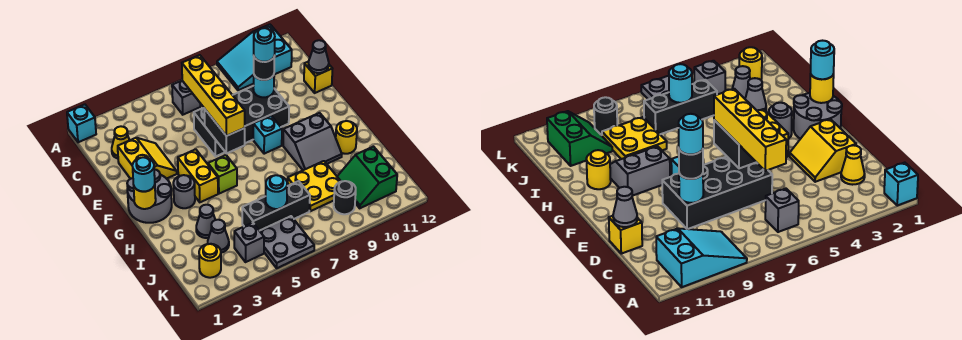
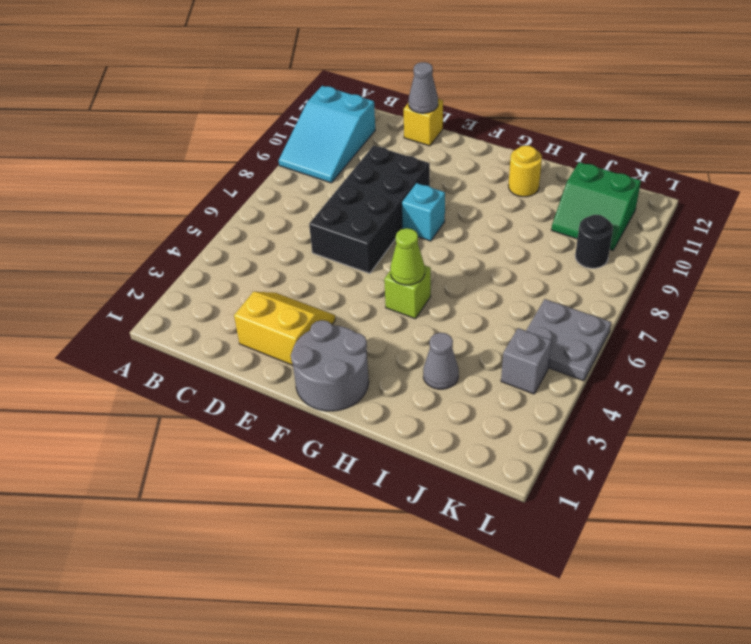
lime 1x1 cone [390,228,425,285] -> none
none -> cyan 1x1 brick [67,105,96,142]
none -> grey 1x1 brick [172,81,200,115]
none -> yellow 1x1 cone [112,126,130,159]
none -> yellow 1x2 brick [178,149,218,202]

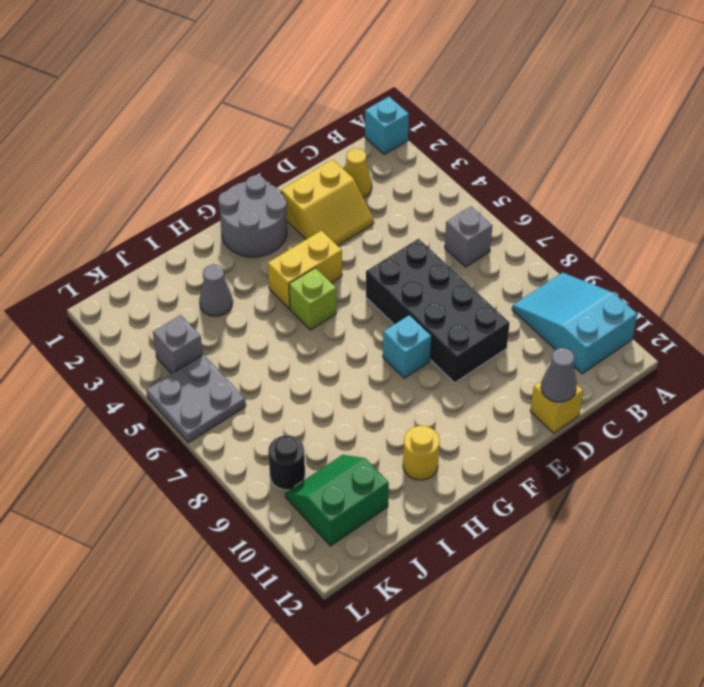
none -> grey 1x1 round brick [173,175,195,208]
none -> grey 2x2 slope [283,113,342,170]
none -> yellow 2x2 plate [288,161,341,211]
none -> grey 1x1 cone [208,220,229,253]

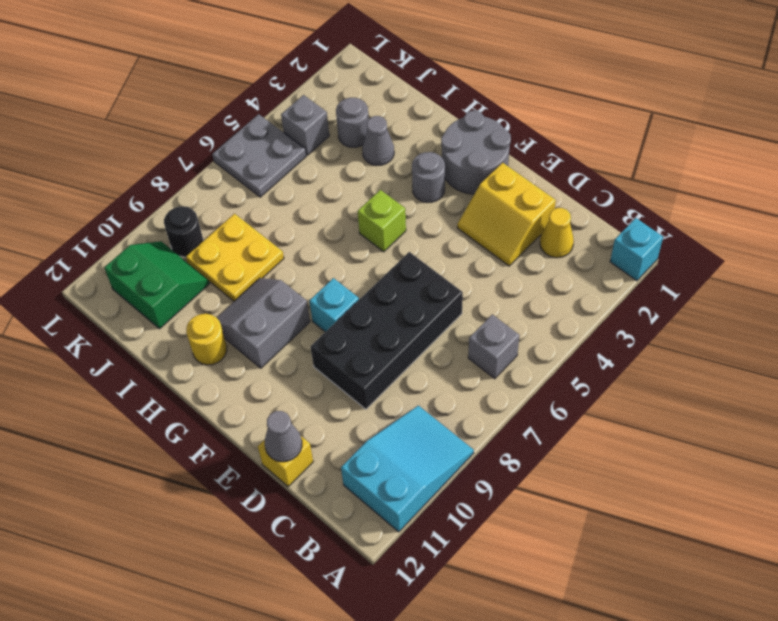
grey 1x1 round brick [336,98,369,147] -> grey 1x1 cone [208,220,229,253]
none -> yellow 1x2 brick [178,149,218,202]
none -> black 1x3 brick [242,181,310,231]
none -> yellow 1x1 round brick [199,244,221,278]
none -> cyan 1x1 round brick [253,75,274,97]

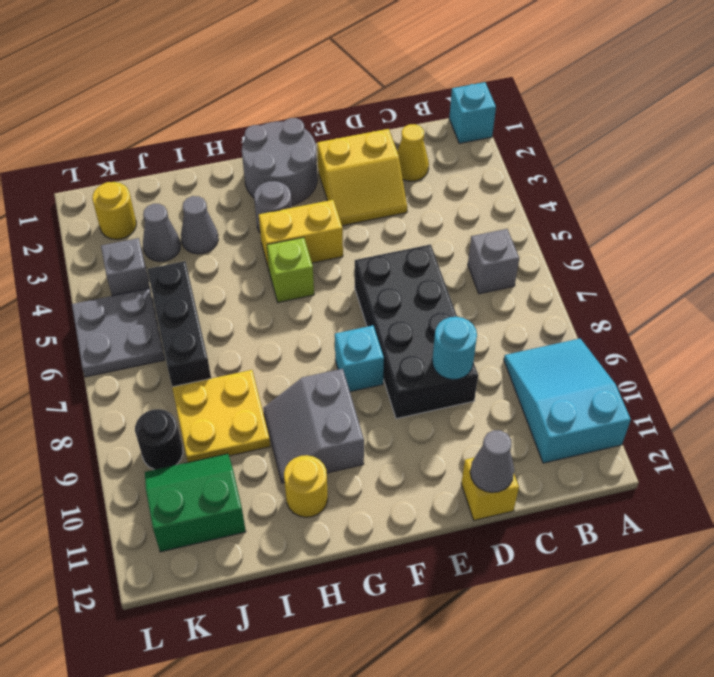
none -> black 1x2 brick [204,109,245,153]
none -> yellow 1x1 round brick [134,185,156,209]
none -> cyan 1x1 round brick [266,175,287,209]
none -> yellow 1x4 brick [182,55,245,136]

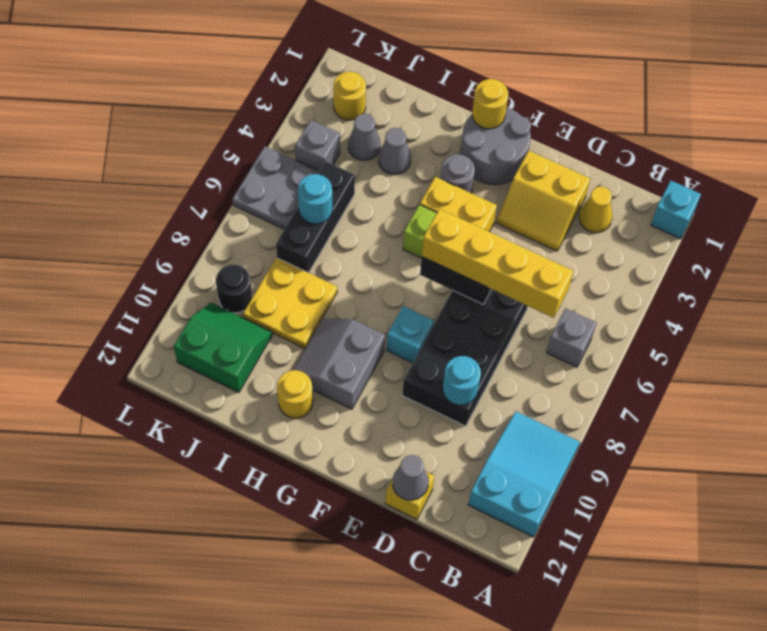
none -> black 1x1 round brick [254,56,275,80]
none -> cyan 1x1 round brick [132,157,155,192]
none -> cyan 1x1 round brick [254,28,275,62]

